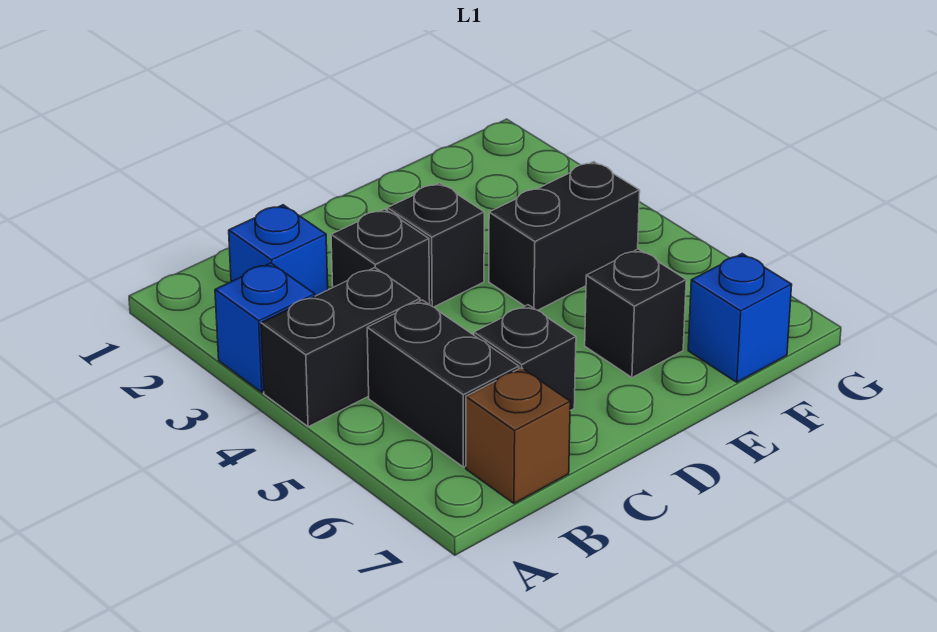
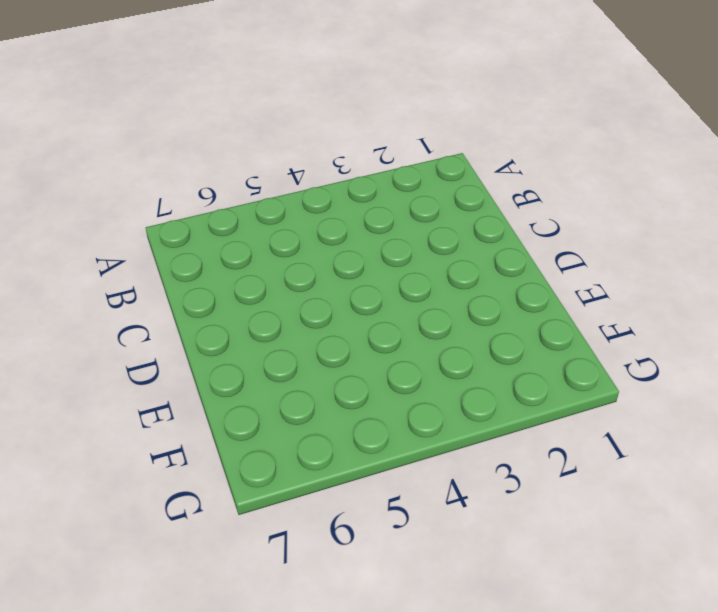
none -> blue 1x1 brick [215,263,315,392]
none -> black 1x2 brick [261,268,420,427]

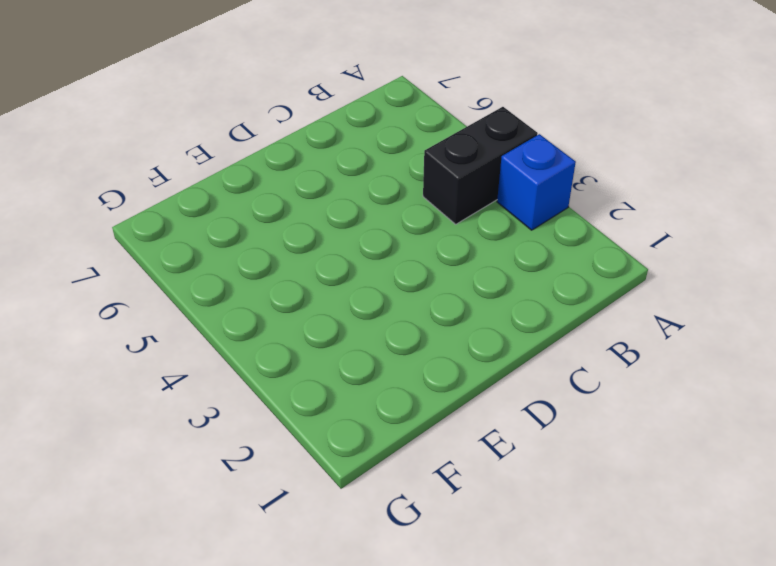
none -> blue 1x1 brick [229,205,328,296]
none -> black 1x2 brick [367,300,519,467]

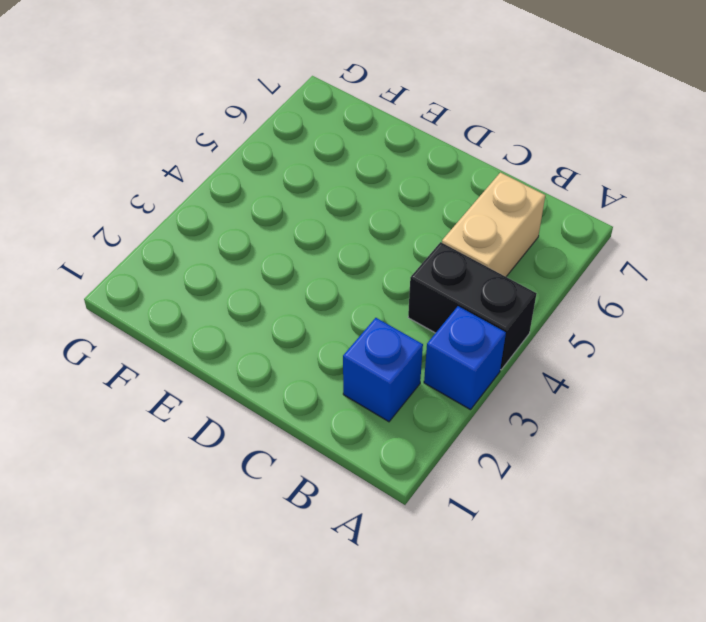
tan 1x2 brick [442,173,545,277] -> black 1x2 brick [367,300,519,467]
none -> brown 1x1 brick [466,368,570,503]
none -> black 1x1 brick [331,209,430,305]

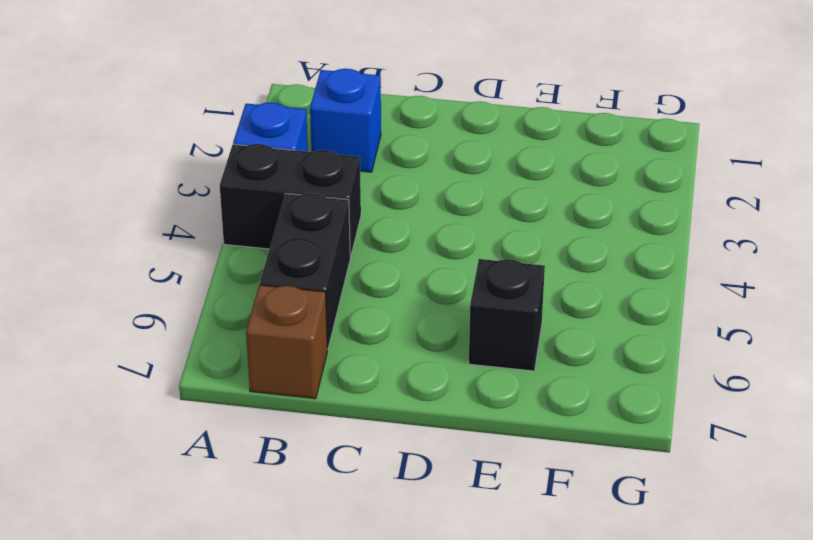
none -> black 1x1 brick [331,209,430,305]
none -> black 1x1 brick [474,305,576,410]

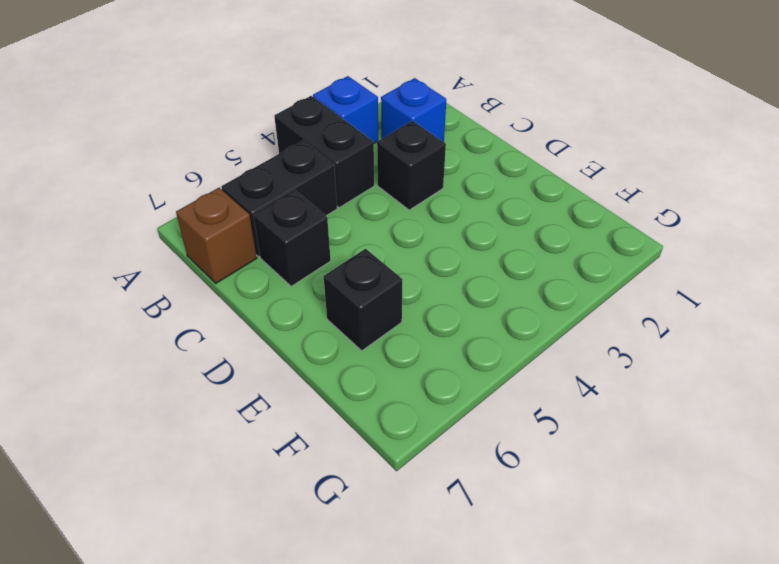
none -> black 1x1 brick [387,183,484,307]
none -> black 1x2 brick [489,162,640,310]

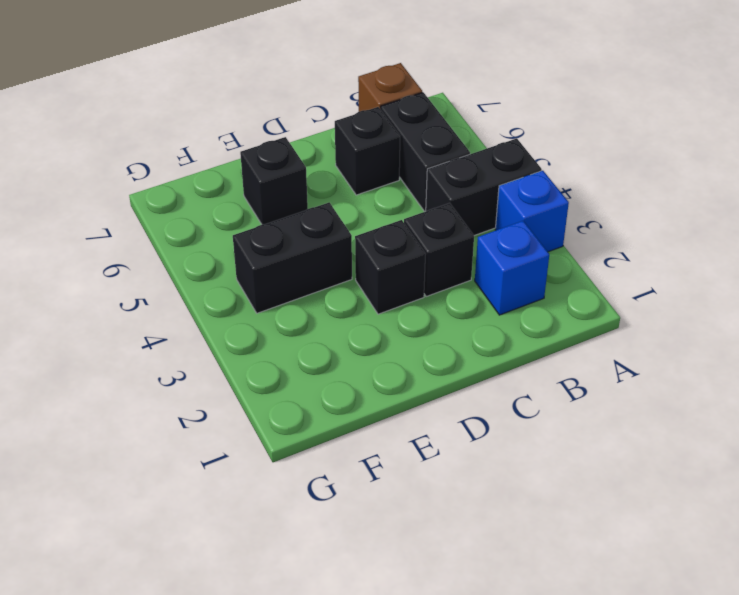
none -> blue 1x1 brick [688,254,792,382]

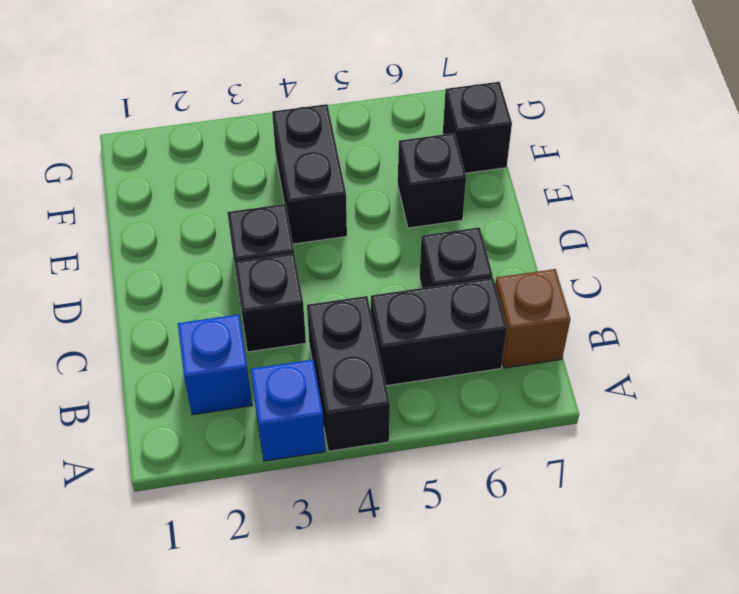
black 1x1 brick [443,82,512,173] -> blue 1x1 brick [688,254,792,382]

